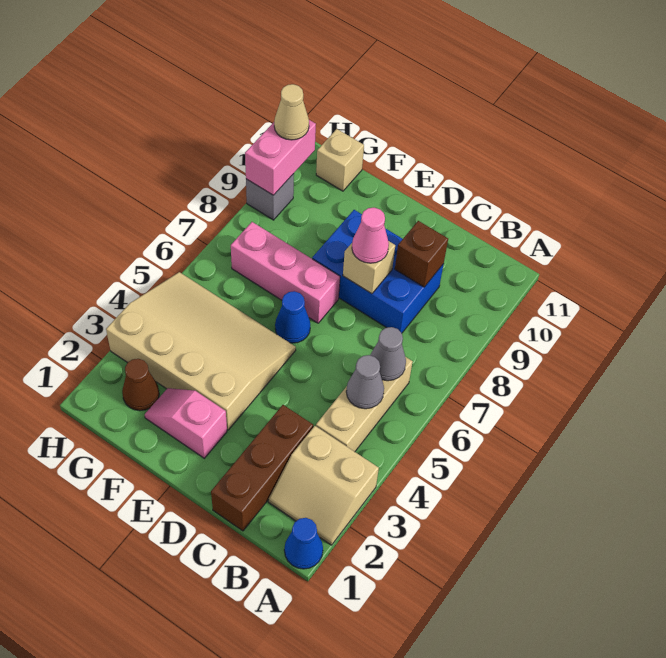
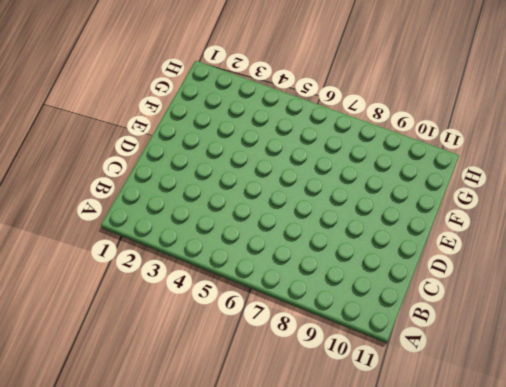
none -> blue 1x1 cone [284,518,323,569]
none -> tan 2x2 slope [269,426,379,545]
none -> tan 1x3 brick [316,357,413,452]

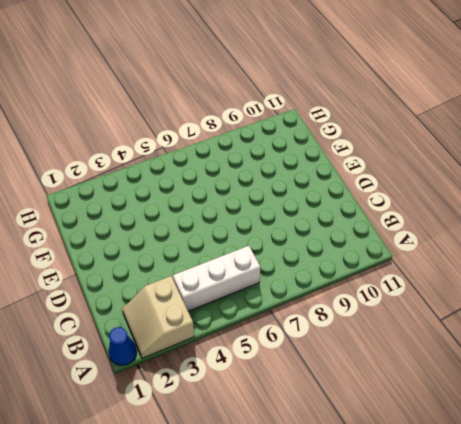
white 1x3 brick [173,246,260,311] -> tan 1x3 brick [316,357,413,452]
none -> brown 1x3 brick [211,405,313,531]
none -> blue 2x3 brick [312,210,443,333]
none -> pink 1x2 slope [145,388,227,458]

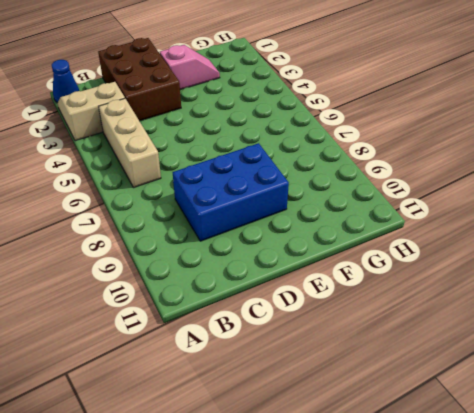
brown 2x3 brick [98,38,181,121] -> brown 1x3 brick [211,405,313,531]
none -> tan 3x4 slope [106,272,296,430]
none -> blue 1x1 cone [275,291,310,343]
none -> pink 1x3 brick [231,222,340,323]

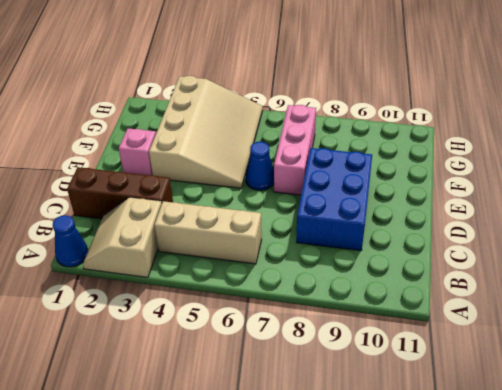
none -> brown 1x1 cone [122,359,159,411]
none -> tan 1x1 brick [316,129,364,191]
none -> grey 1x1 brick [246,174,294,220]

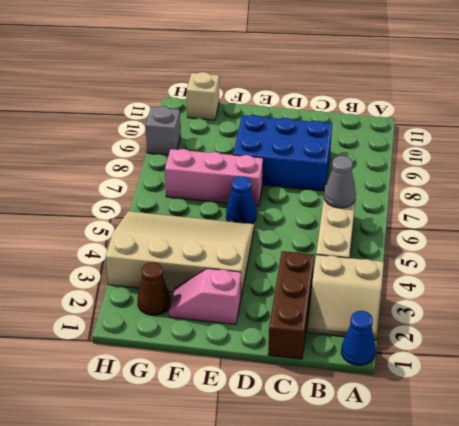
none -> grey 1x1 cone [346,355,384,409]
none -> brown 1x1 brick [395,221,448,287]
none -> tan 1x1 brick [343,241,395,294]

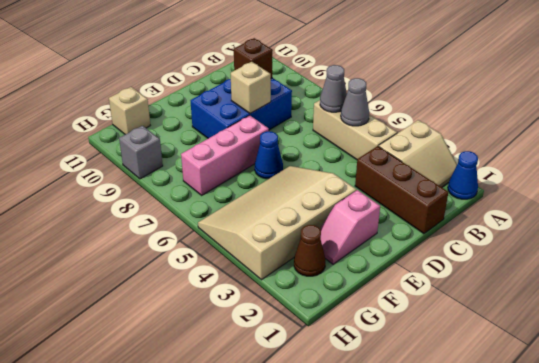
none -> pink 1x2 brick [245,120,316,195]
none -> pink 1x1 cone [352,208,389,263]
none -> tan 1x1 cone [274,84,309,140]

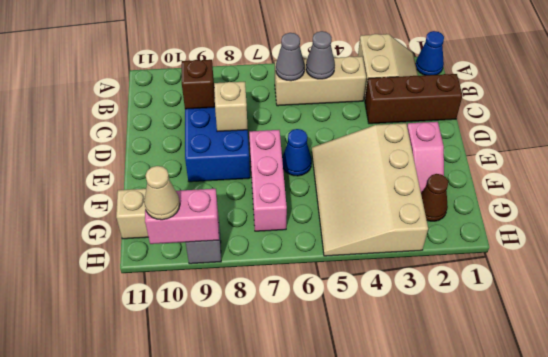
none -> pink 1x1 cone [352,208,389,263]

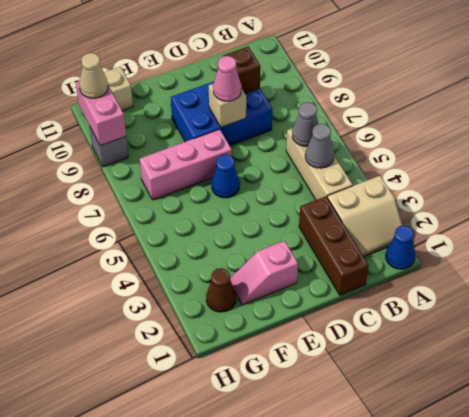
none -> tan 3x4 slope [106,272,296,430]

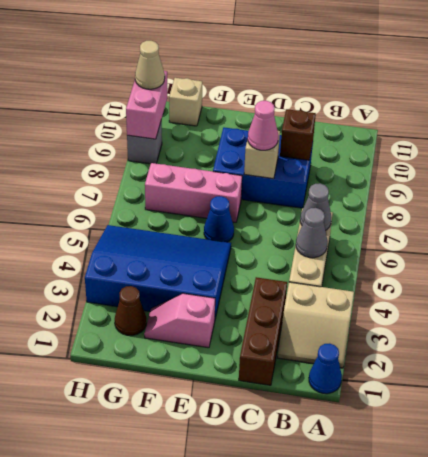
blue 3x4 slope [85,225,231,319] -> tan 3x4 slope [106,272,296,430]

